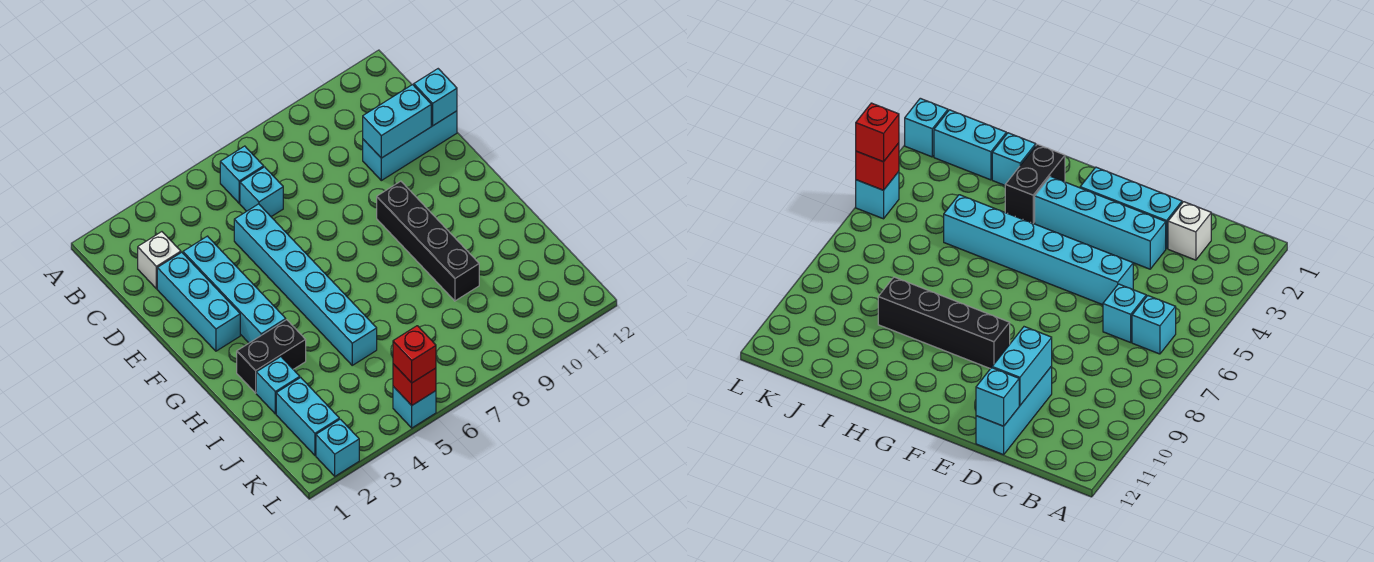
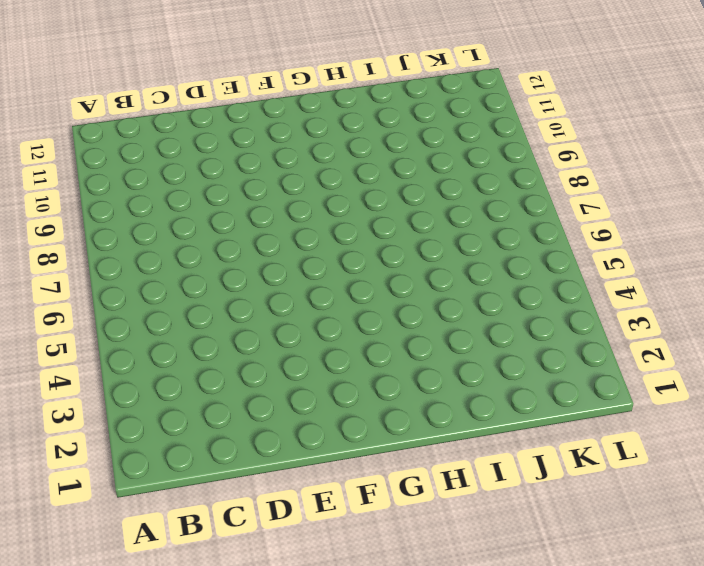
none -> cyan 1x1 brick [220,146,264,203]
none -> white 1x1 brick [138,232,181,289]
none -> cyan 1x1 brick [240,167,283,217]

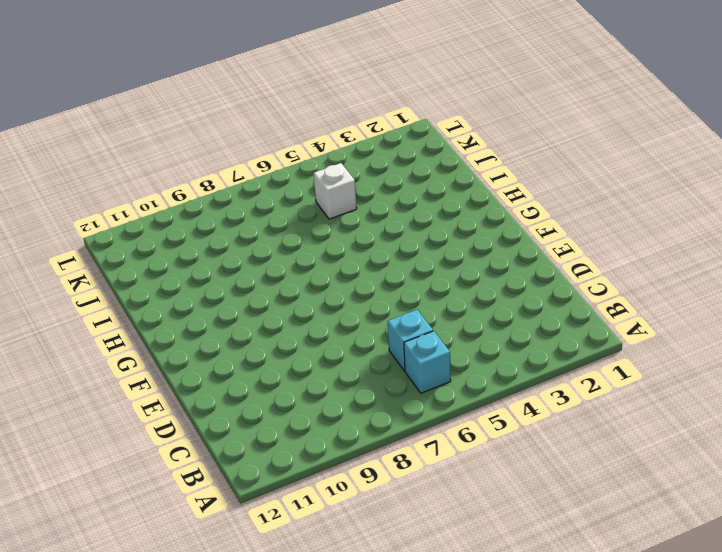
white 1x1 brick [314,163,357,219] -> white 1x1 brick moved to [138,232,181,289]
none -> cyan 1x3 brick [157,252,240,351]
none -> cyan 1x4 brick [183,236,286,343]
none -> cyan 1x6 brick [234,204,377,365]

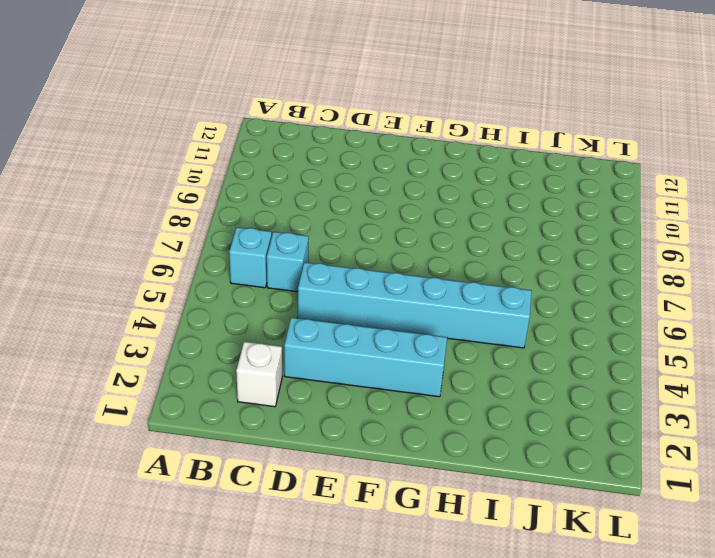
none -> cyan 1x3 brick [157,252,240,351]
none -> cyan 1x3 brick [363,111,457,181]
none -> black 1x4 brick [377,181,479,301]

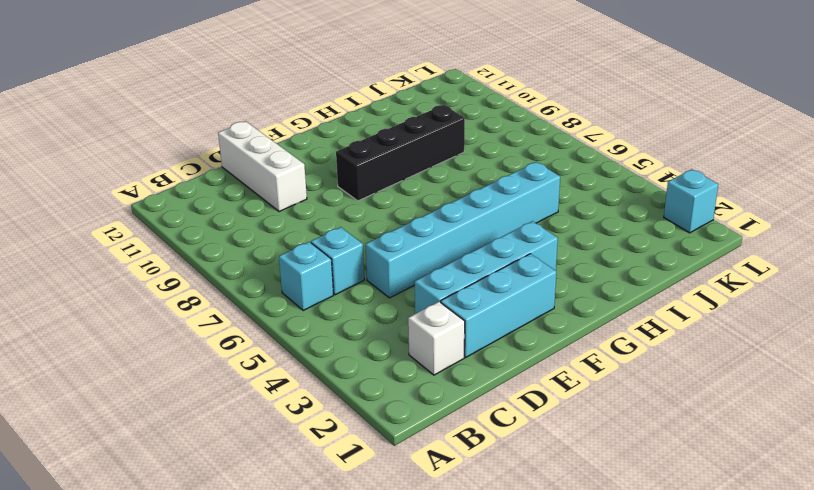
white 1x3 brick [218,121,307,212] -> cyan 1x3 brick [363,111,457,181]
none -> black 1x2 brick [237,320,306,393]
none -> cyan 1x1 brick [256,357,300,414]
none -> cyan 1x2 brick [276,377,339,456]

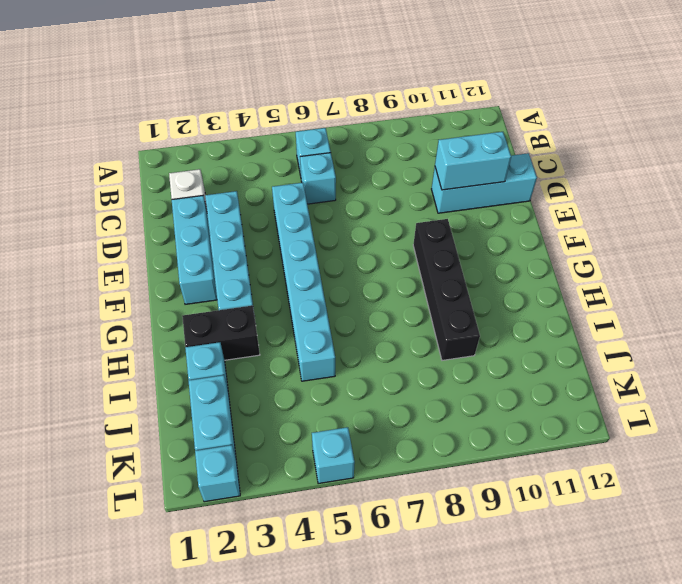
none -> cyan 1x1 brick [414,69,457,125]
none -> red 1x1 brick [393,364,436,405]
none -> red 1x1 brick [393,326,436,383]

